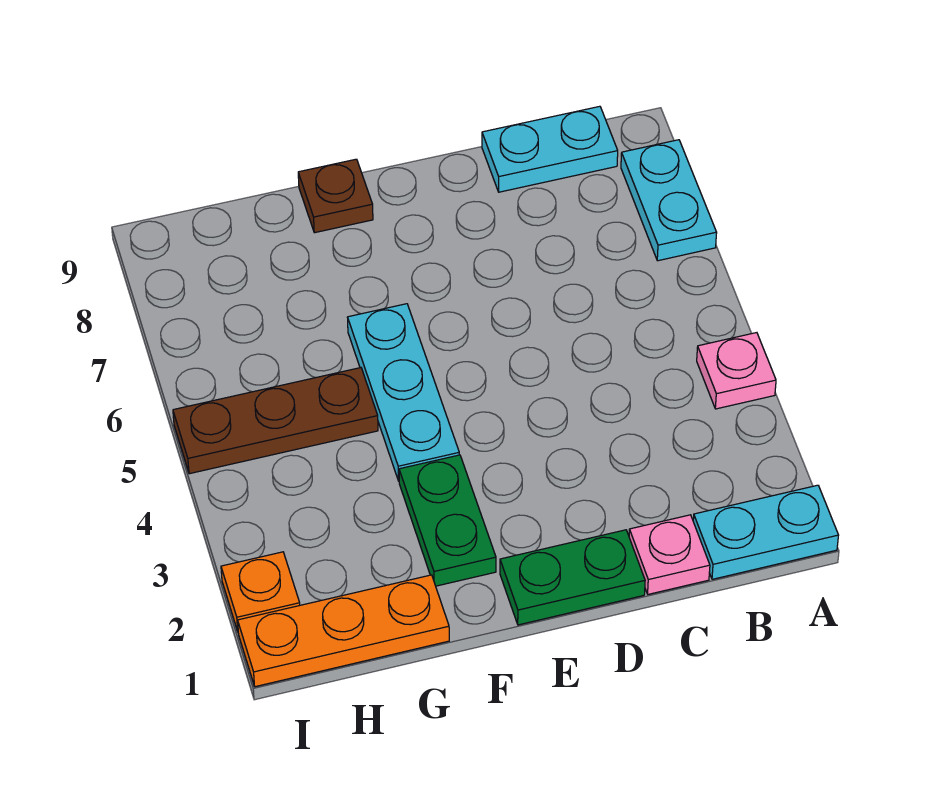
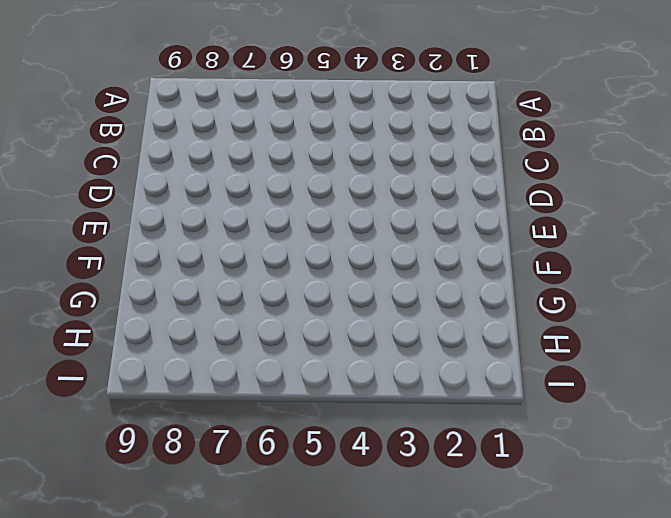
none -> cyan 1x2 plate [693,485,839,579]
none -> pink 1x1 plate [697,333,776,409]
none -> cyan 1x2 plate [621,140,717,261]

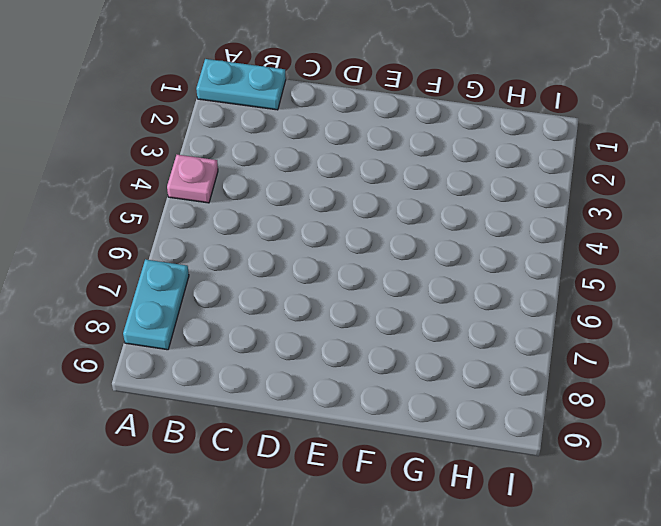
none -> cyan 1x2 plate [482,106,618,192]
none -> pink 1x1 plate [629,515,710,594]
none -> green 1x2 plate [500,530,645,625]

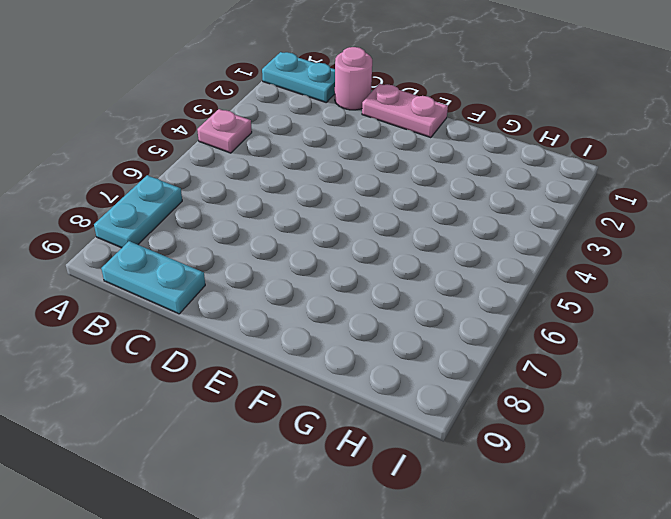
pink 1x1 round brick [335,47,372,110] -> pink 1x1 plate [629,515,710,594]
pink 1x2 plate [362,84,448,138] -> green 1x2 plate [500,530,645,625]
none -> green 1x2 plate [399,455,496,586]
none -> cyan 1x3 plate [348,304,459,481]
none -> brown 1x1 plate [298,159,373,233]

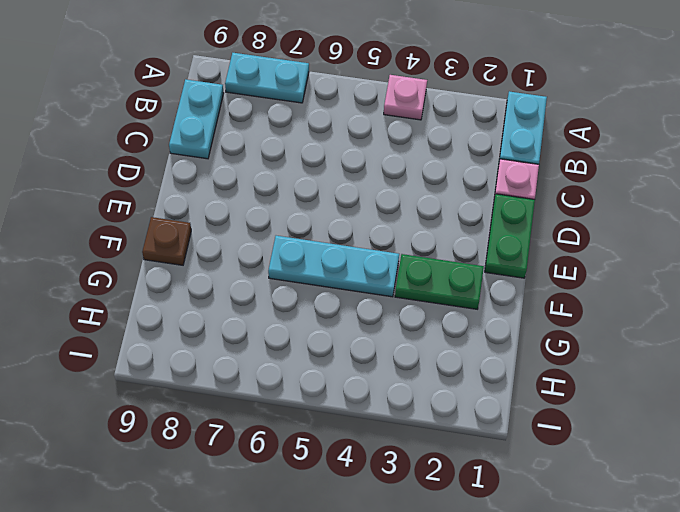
none -> orange 1x3 plate [238,575,449,687]
none -> brown 1x3 plate [173,368,378,474]
none -> orange 1x1 plate [221,552,300,631]

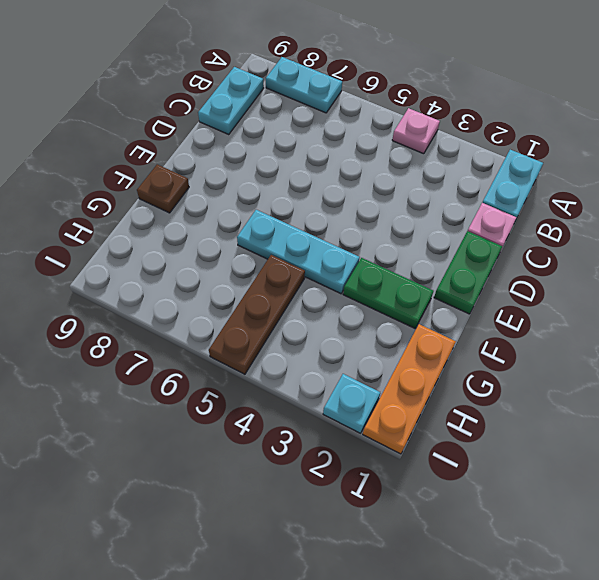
cyan 1x1 plate [323,374,380,433] -> orange 1x1 plate [221,552,300,631]

